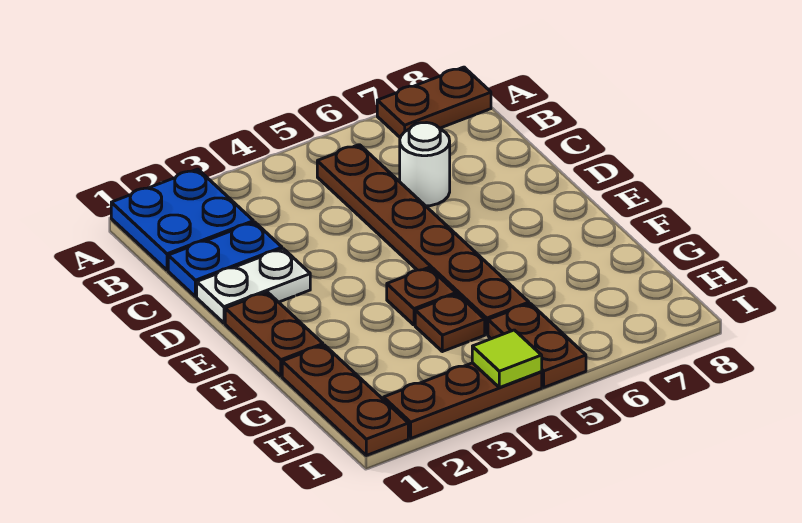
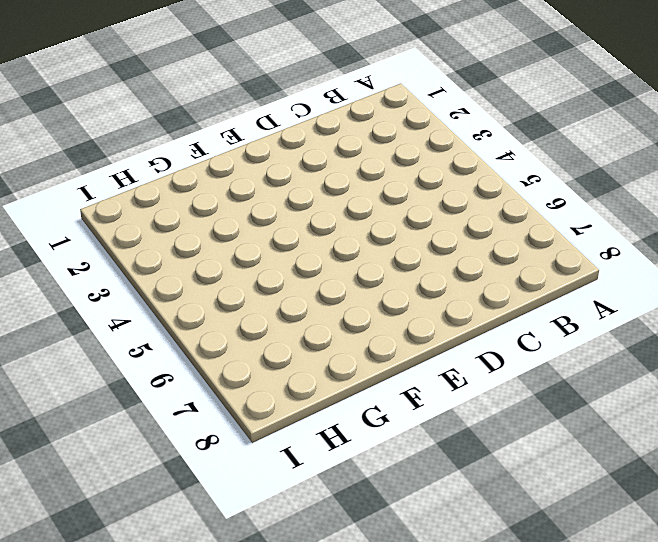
none -> blue 2x2 plate [111,169,253,270]
none -> brown 1x2 plate [377,67,491,138]
none -> brown 1x6 plate [317,145,529,334]

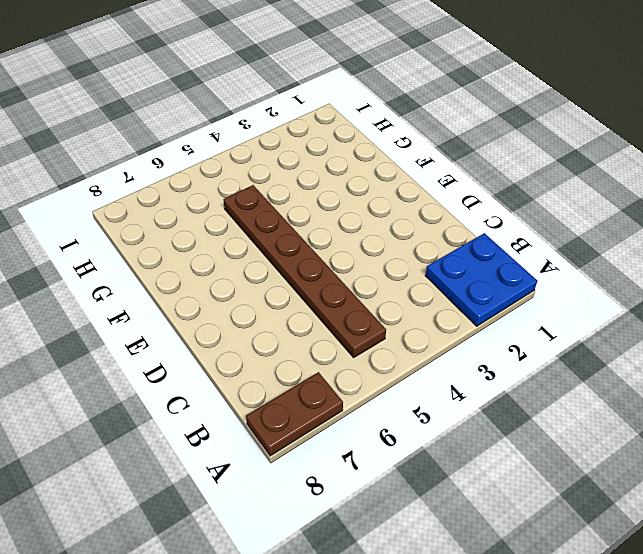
none -> blue 1x2 plate [168,222,282,297]
none -> white 1x1 round brick [400,123,450,206]
none -> white 1x2 plate [197,249,310,323]

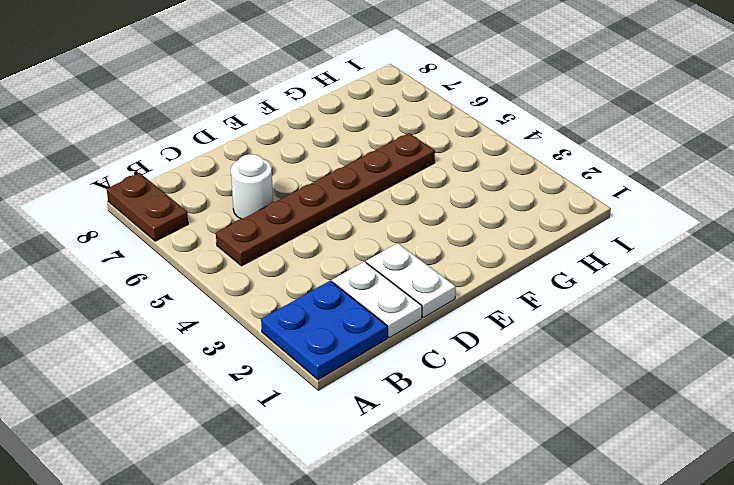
white 1x2 plate [332,262,422,338] -> blue 1x2 plate [168,222,282,297]
none -> brown 1x2 plate [225,292,323,376]
none -> brown 1x1 plate [387,268,456,325]
none -> brown 1x3 plate [282,345,408,455]

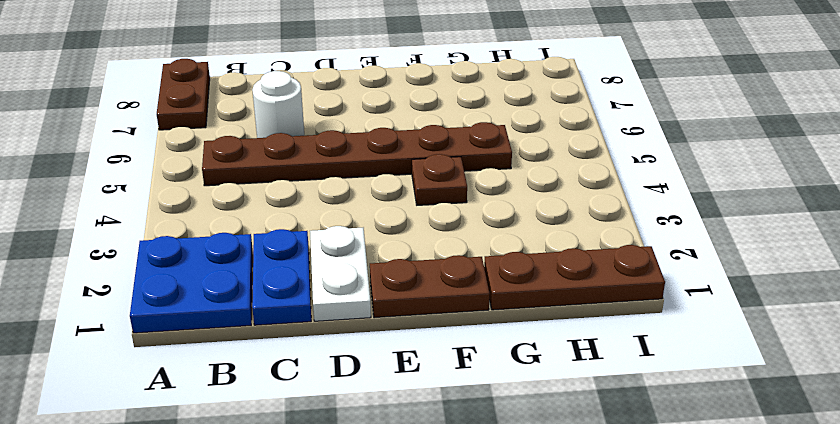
none -> brown 1x1 plate [415,294,485,352]
none -> brown 1x2 plate [488,304,586,387]
none -> brown 1x3 plate [384,363,542,438]

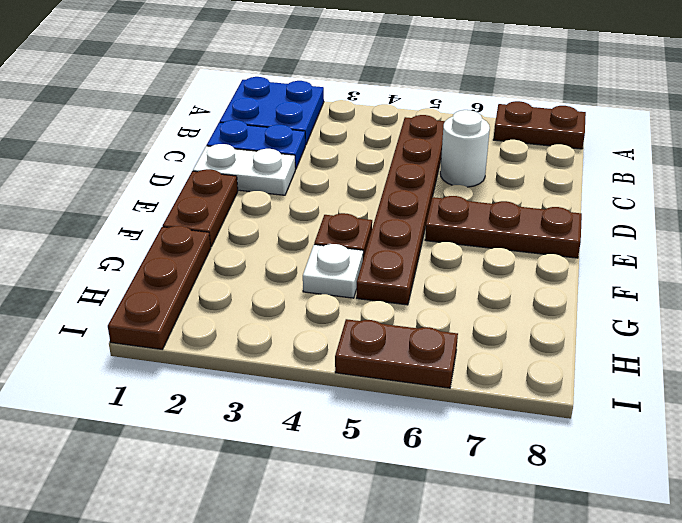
brown 1x3 plate [425,196,582,258] -> brown 1x3 plate moved to [384,363,542,438]
white 1x1 plate [303,244,363,298] -> brown 1x1 plate [415,294,485,352]
brown 1x2 plate [335,319,458,388] -> brown 1x2 plate turned to [488,304,586,387]
none -> lime 1x1 tile [472,330,542,388]

